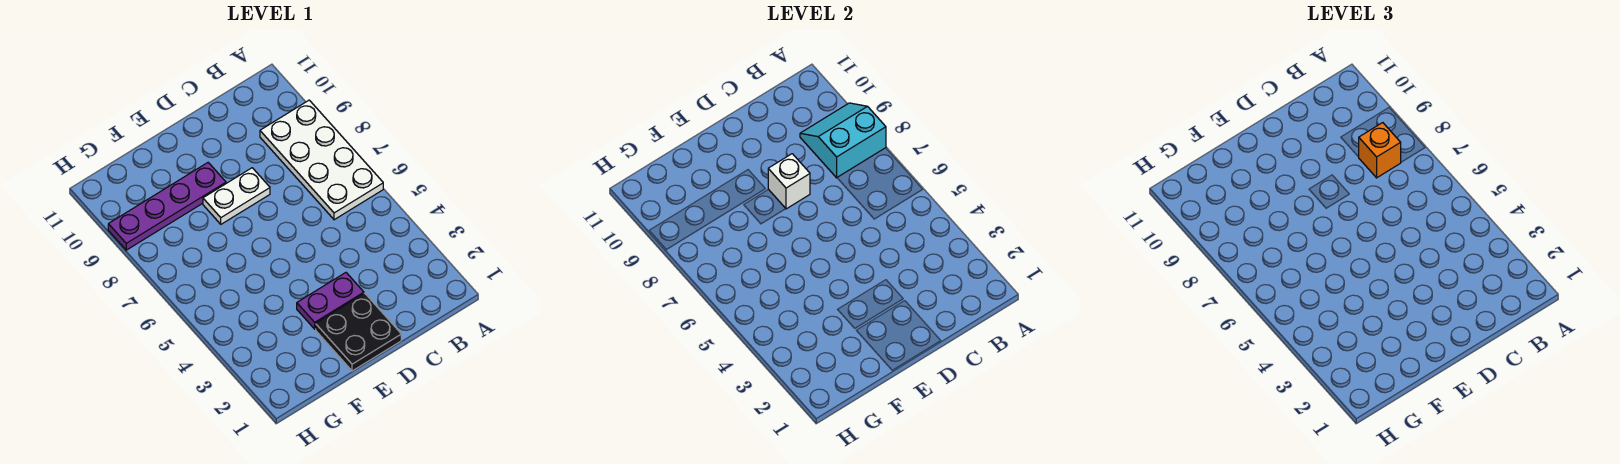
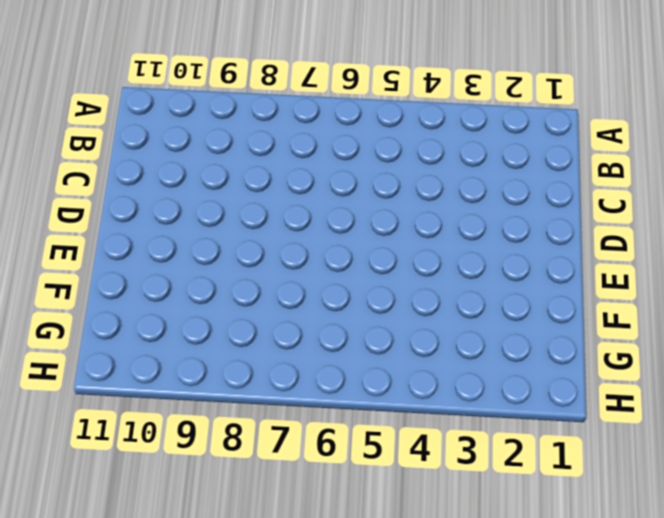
none -> white 2x4 plate [260,100,383,220]
none -> black 2x2 plate [316,293,401,371]

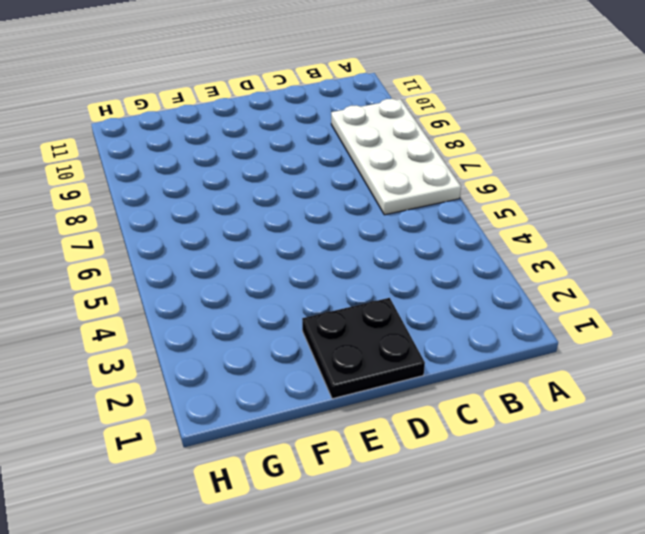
none -> purple 1x2 plate [297,273,364,329]
none -> white 1x2 plate [203,168,270,224]

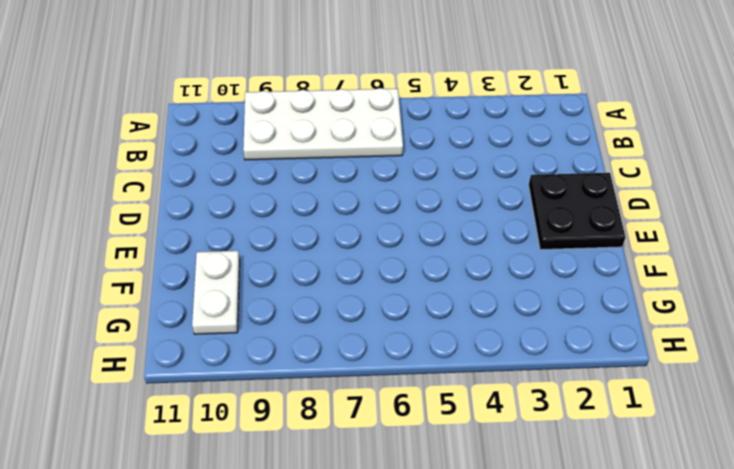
white 1x2 plate [192,251,240,334] -> white 1x2 plate moved to [203,168,270,224]
none -> purple 1x2 plate [297,273,364,329]
none -> purple 1x4 plate [108,163,226,250]

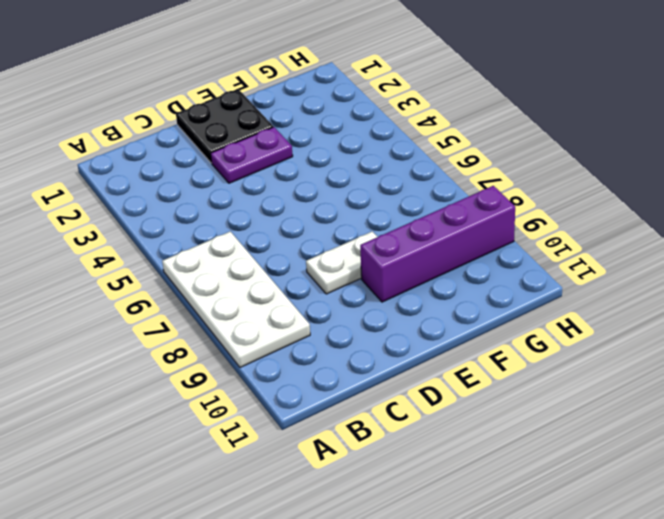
purple 1x4 brick [360,186,515,302] -> purple 1x4 plate [108,163,226,250]
none -> cyan 2x2 slope [800,103,886,178]
none -> white 1x1 brick [768,154,810,209]

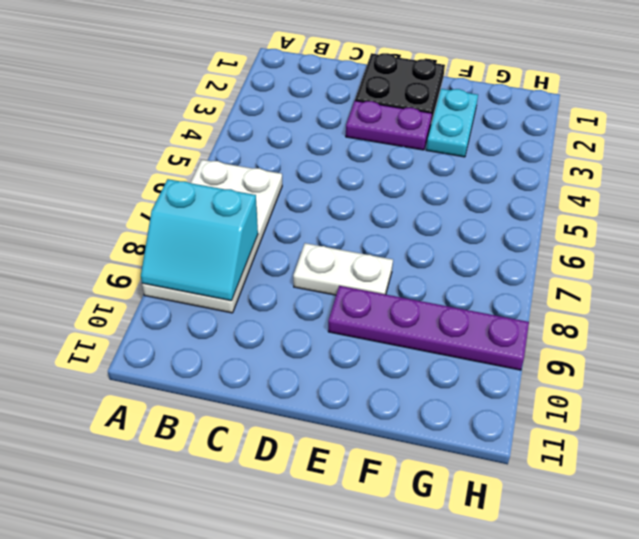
cyan 1x2 plate [426,89,478,157] -> none
none -> white 1x1 brick [768,154,810,209]
none -> orange 1x1 brick [1359,123,1401,178]

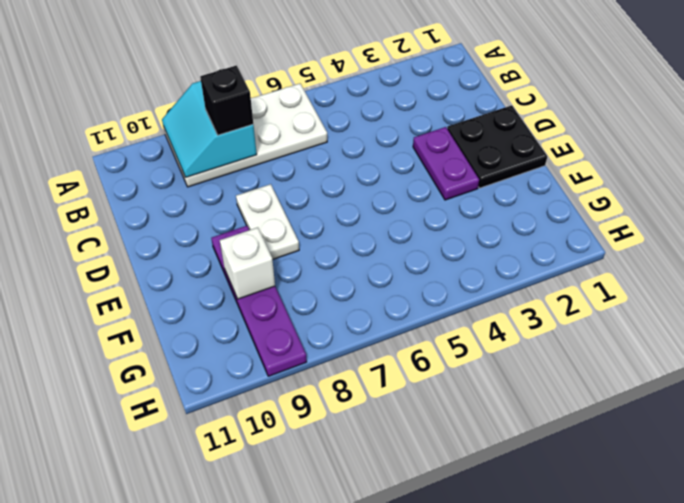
black 1x1 brick [200,66,253,135] -> orange 1x1 brick [1359,123,1401,178]
white 1x1 brick [220,227,275,299] -> white 1x1 brick moved to [768,154,810,209]

